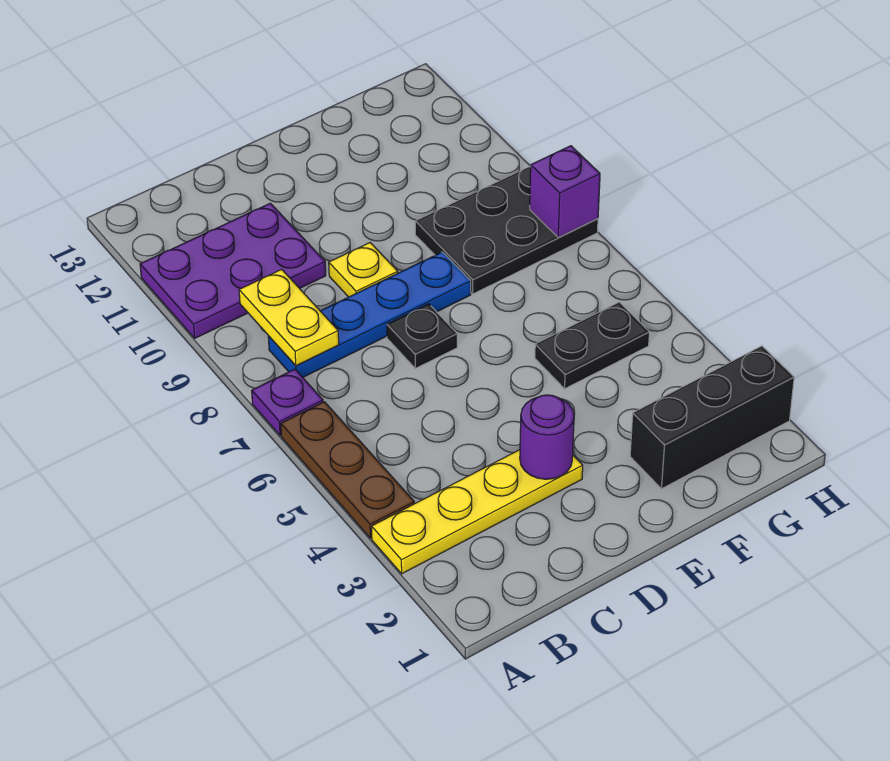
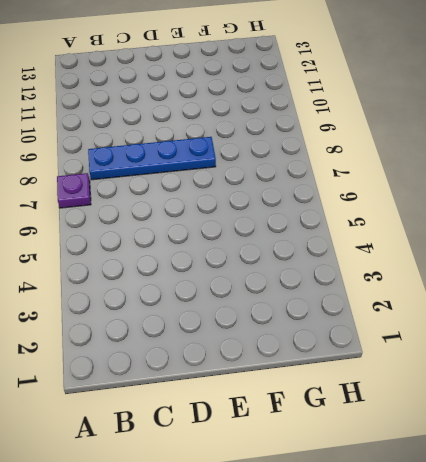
none -> yellow 1x4 plate [372,450,583,574]
none -> brown 1x3 plate [281,402,414,538]
none -> purple 2x3 plate [140,203,326,338]

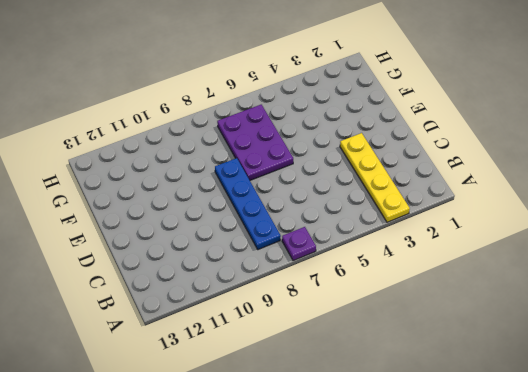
purple 2x3 plate [217,105,293,180] -> purple 2x3 plate moved to [140,203,326,338]
none -> brown 1x3 plate [281,402,414,538]
none -> black 1x1 plate [387,304,457,368]
none -> yellow 1x1 plate [329,243,398,297]

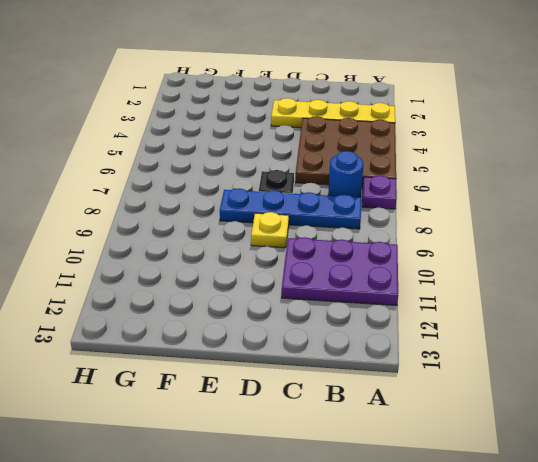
brown 3x3 plate [296,116,396,187] -> brown 1x3 plate [281,402,414,538]
blue 1x1 round brick [328,151,363,197] -> none
none -> black 1x3 brick [630,346,794,489]
none -> black 1x2 plate [535,302,649,389]
none -> black 2x3 plate [415,166,598,294]

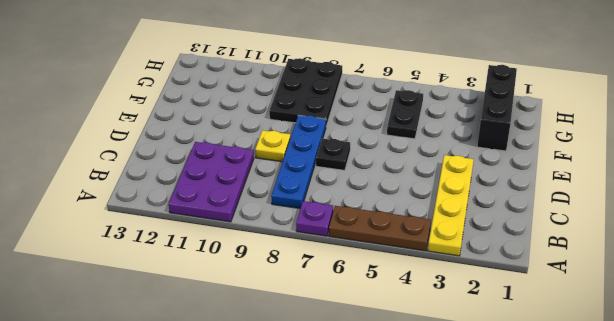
none -> yellow 1x2 plate [239,269,339,366]
none -> purple 1x1 round brick [520,395,574,479]
none -> purple 1x1 brick [530,146,600,237]

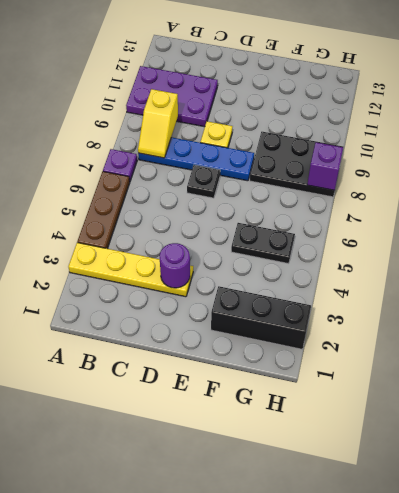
yellow 1x2 slope [138,89,178,158] -> yellow 1x2 plate [239,269,339,366]

